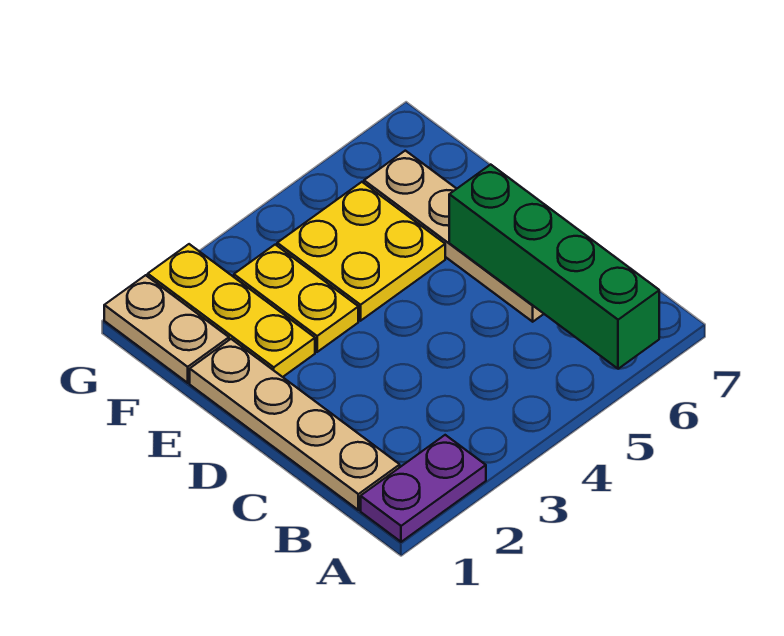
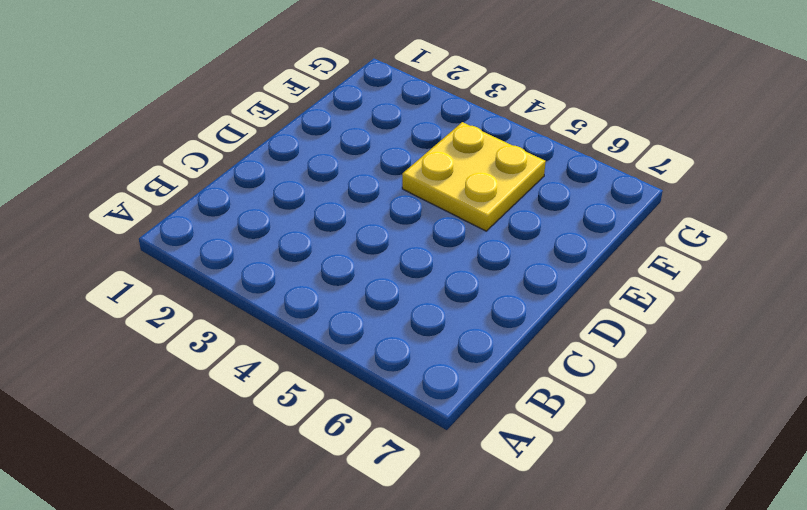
none -> purple 1x2 plate [361,435,486,542]
none -> tan 1x4 plate [190,339,400,510]

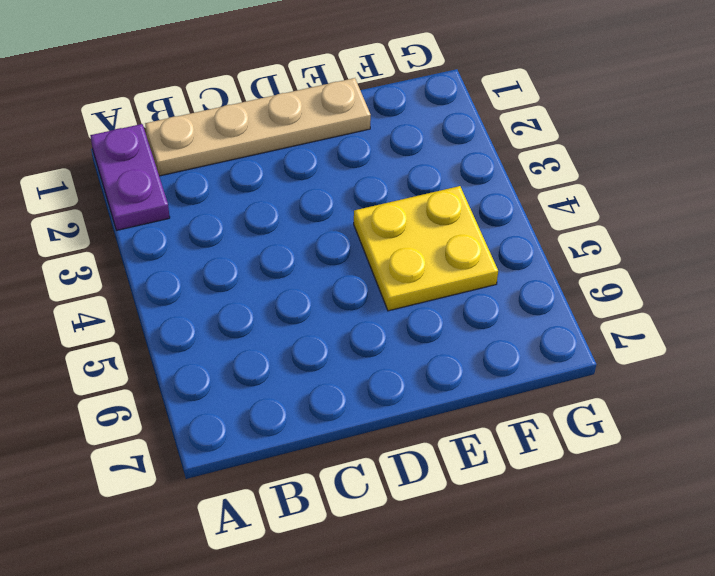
none -> tan 1x4 plate [364,151,544,322]
none -> yellow 1x3 plate [148,244,315,377]

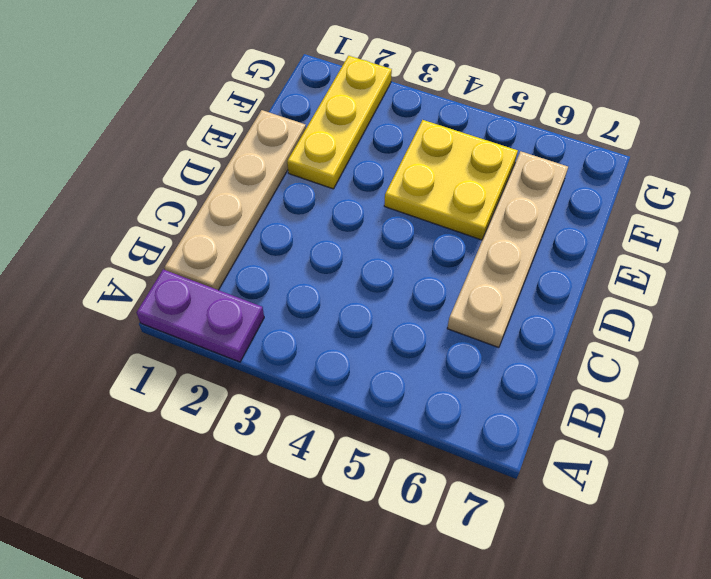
none -> yellow 1x2 plate [234,245,358,352]
none -> tan 1x2 plate [104,275,229,383]

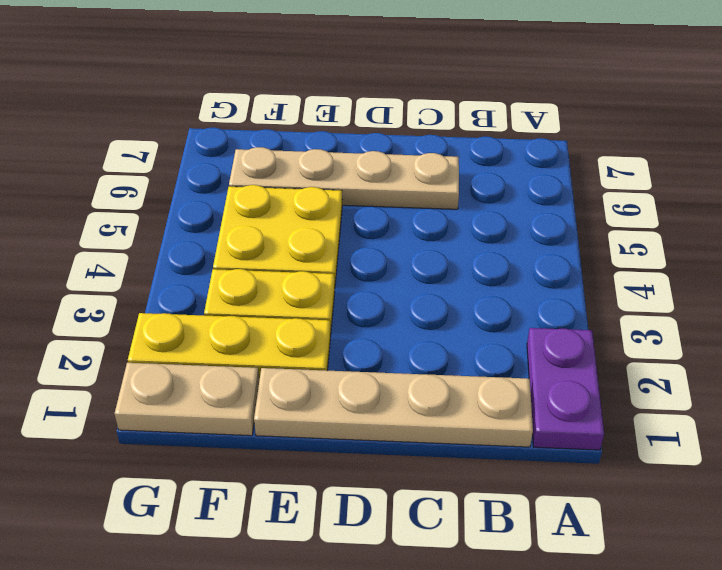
none -> green 1x4 brick [449,165,659,369]

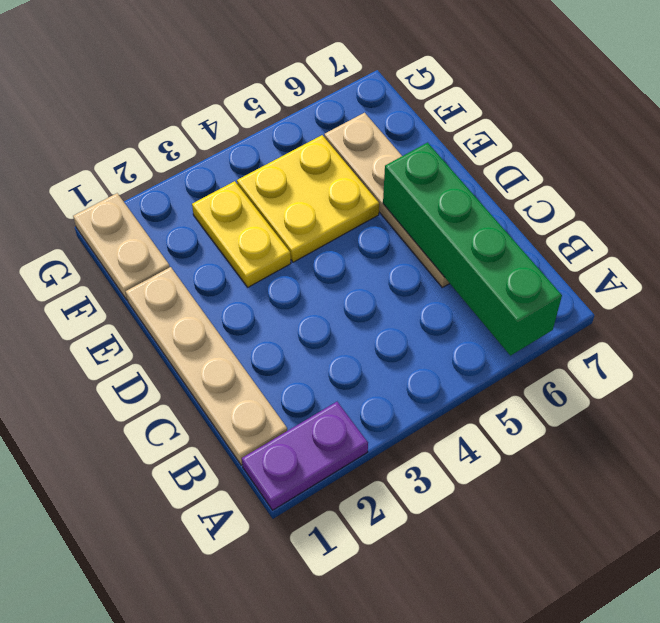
none -> yellow 1x3 plate [148,244,315,377]

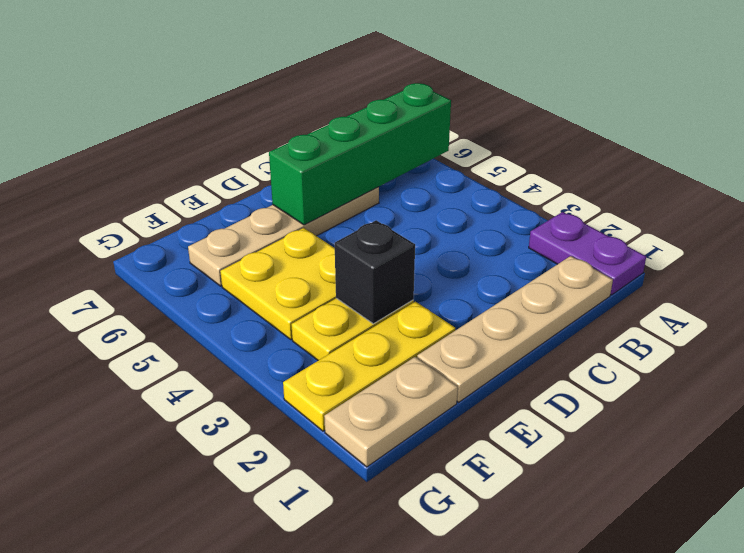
black 1x1 brick [335,220,415,324] -> none

